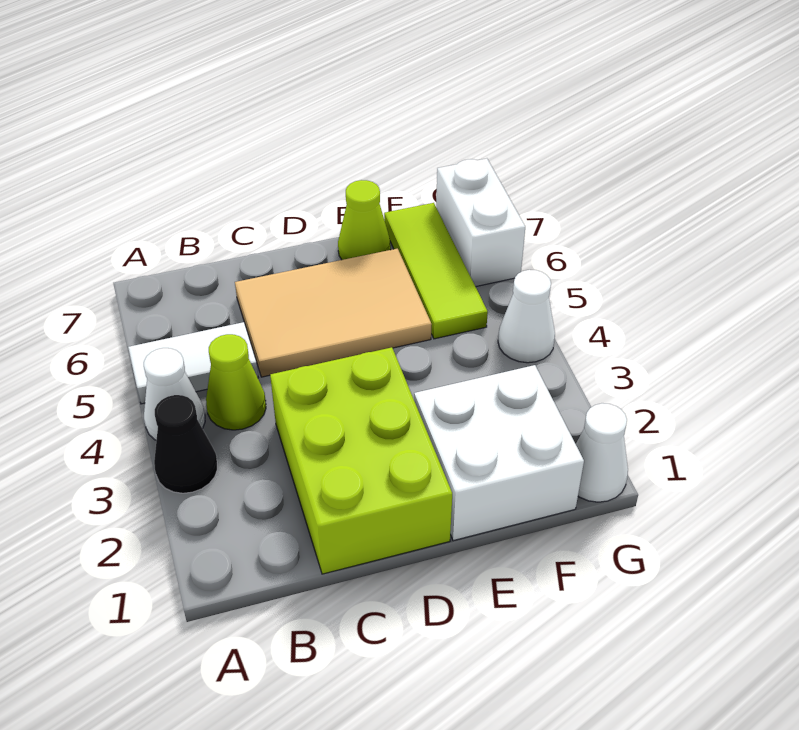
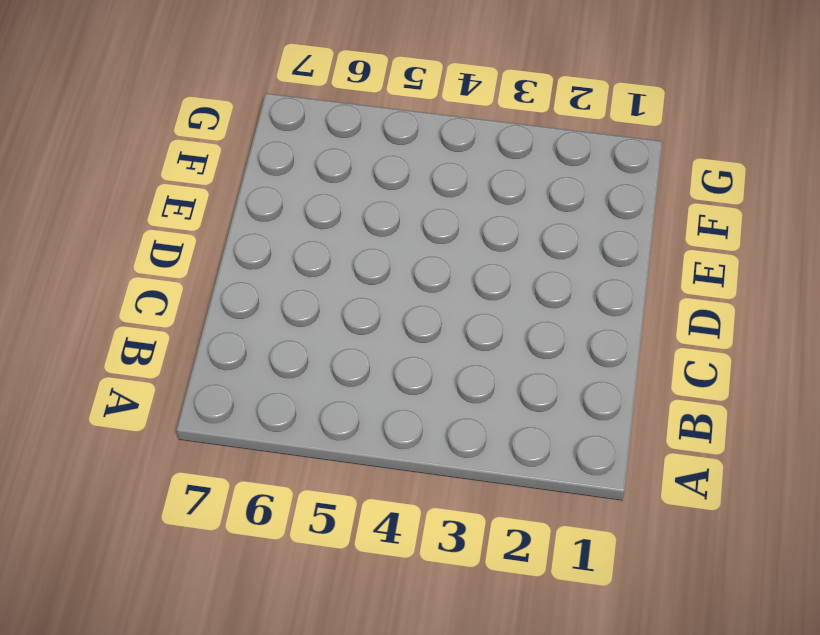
none -> black 1x1 cone [154,395,217,493]
none -> white 1x1 cone [144,348,205,440]
none -> white 1x2 tile [128,322,258,404]

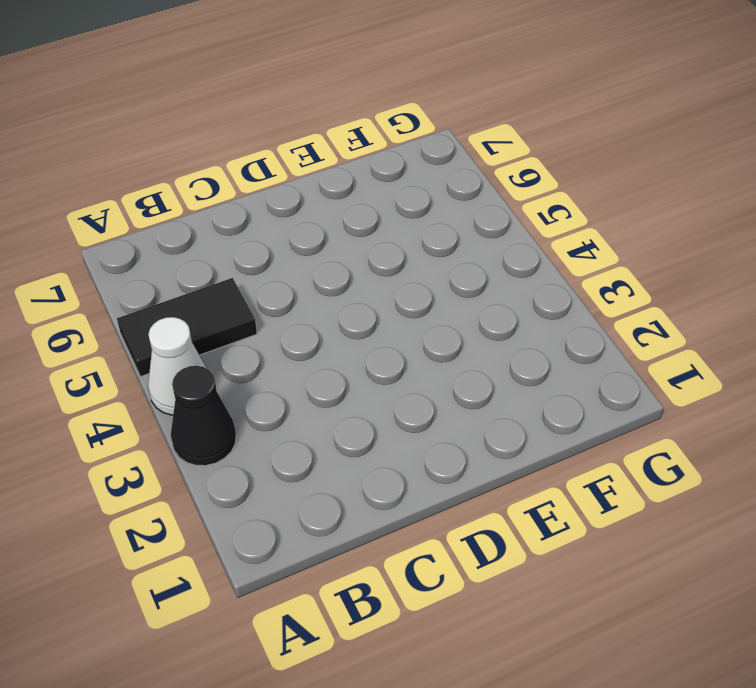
black 1x2 tile [117,278,257,377] -> white 1x2 tile [128,322,258,404]
none -> lime 1x1 cone [206,334,266,430]
none -> lime 2x3 brick [270,347,452,574]
none -> tan 2x3 tile [235,249,432,377]

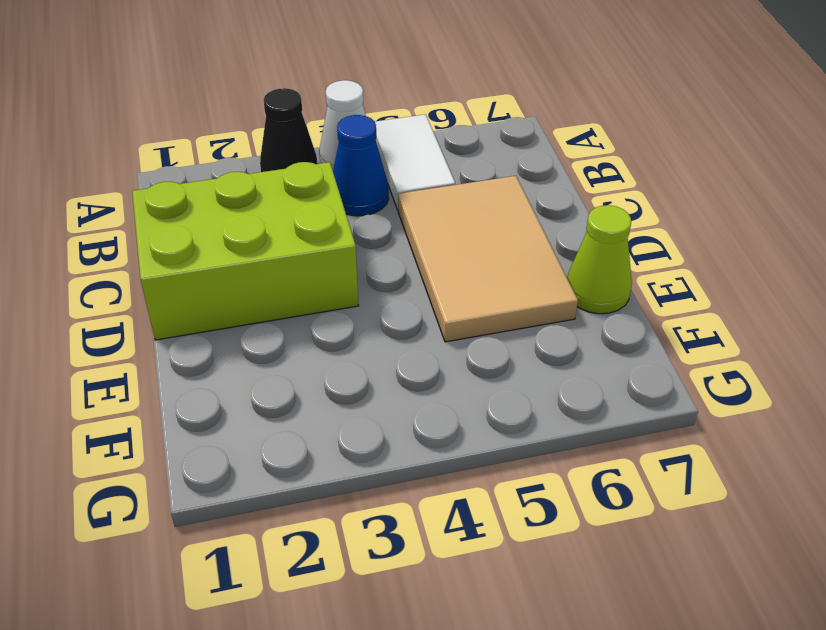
blue 1x1 cone [333,115,389,216] -> lime 1x1 cone [206,334,266,430]
none -> white 2x2 brick [414,365,584,541]
none -> lime 1x3 tile [384,203,488,339]
none -> white 1x1 cone [576,403,628,502]

